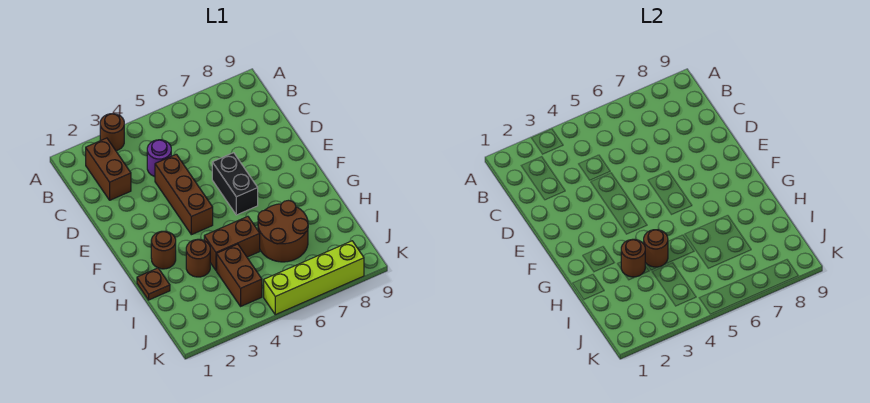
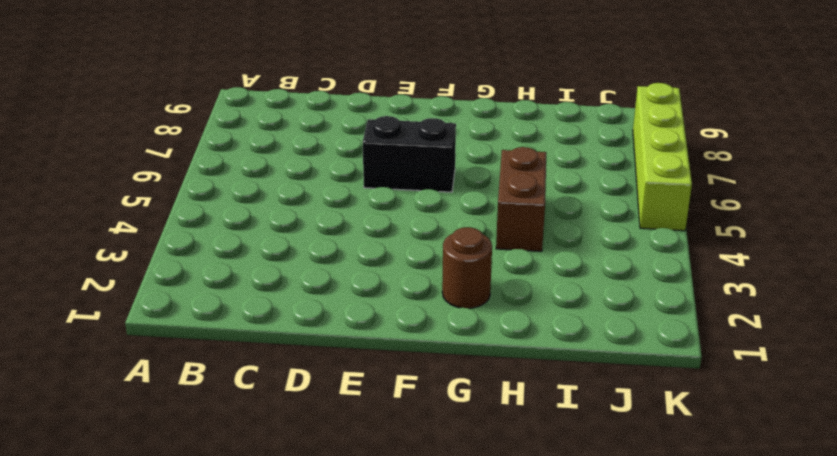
none -> brown 1x1 round brick [100,114,124,151]
none -> brown 1x2 brick [86,138,131,200]
none -> purple 1x1 round brick [147,140,171,177]

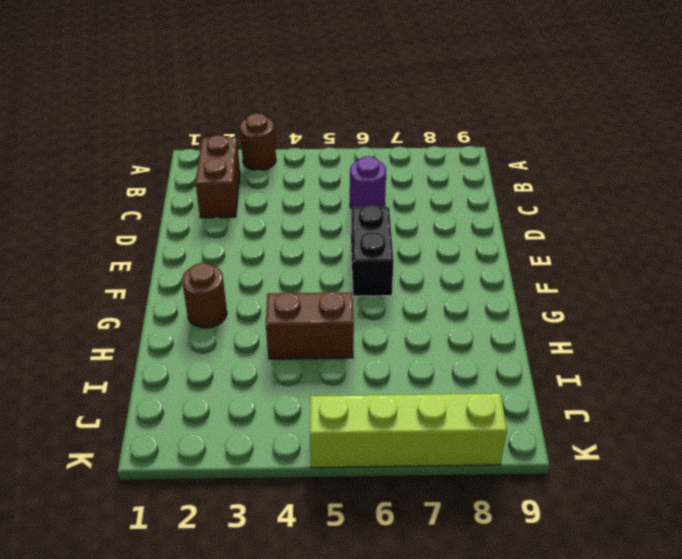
purple 1x1 round brick [350,156,386,208] -> purple 1x1 round brick moved to [147,140,171,177]
none -> brown 1x3 brick [155,154,213,235]
none -> brown 1x1 plate [137,268,170,300]
none -> brown 1x1 round brick [186,239,210,277]

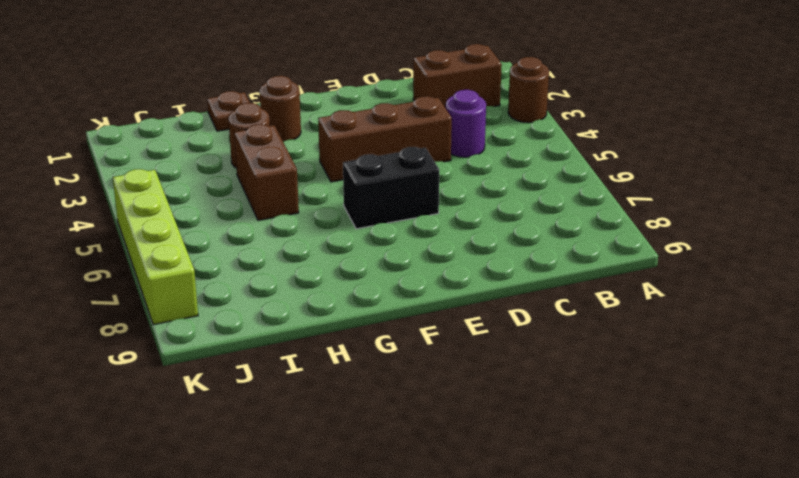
none -> brown 2x2 round brick [258,200,308,262]
none -> brown 1x2 brick [217,244,262,306]
none -> brown 1x1 round brick [621,239,645,277]

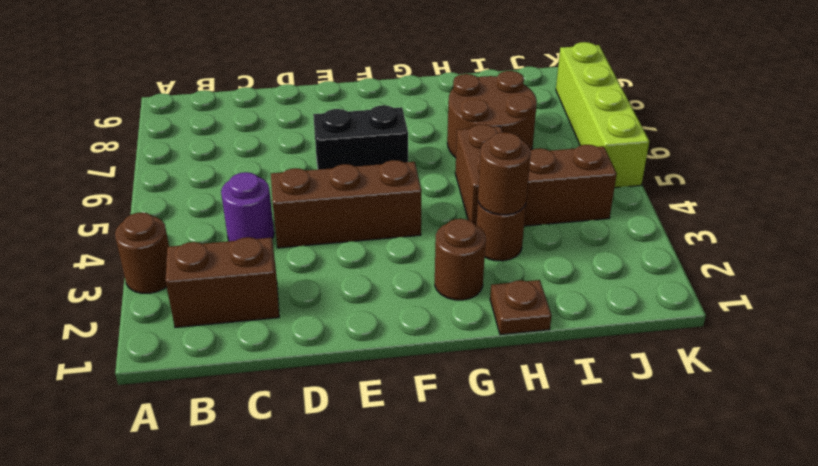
none -> brown 1x1 round brick [644,230,668,267]

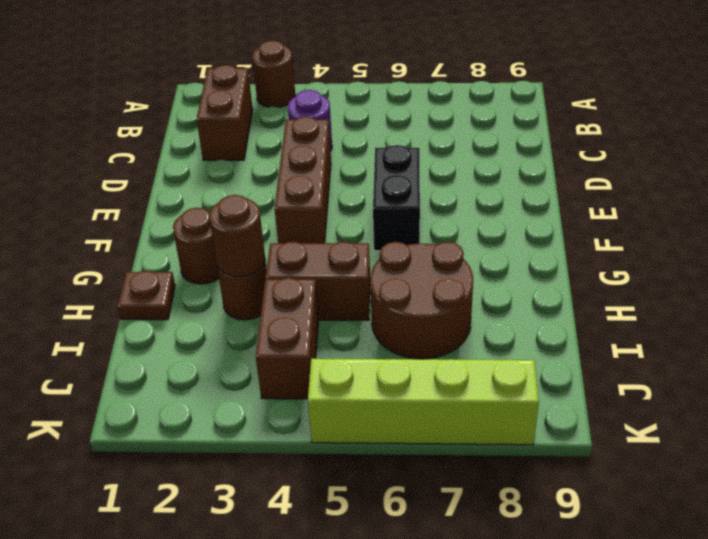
none -> brown 1x1 round brick [644,230,668,267]

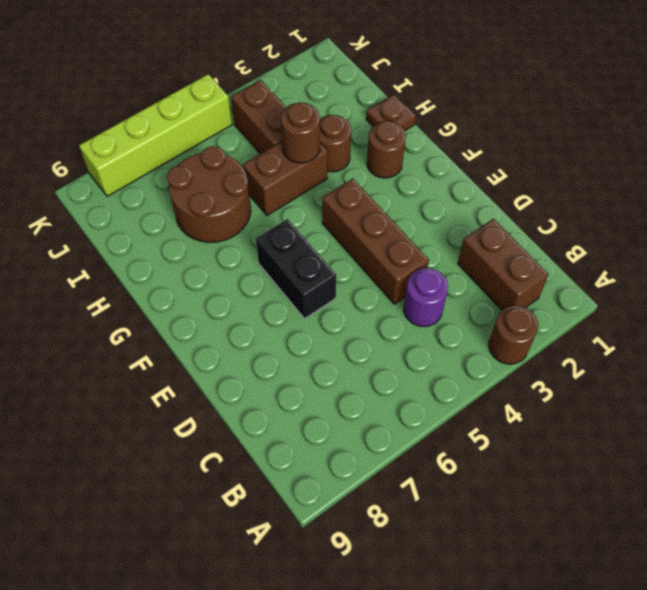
none -> brown 1x1 round brick [621,239,645,277]

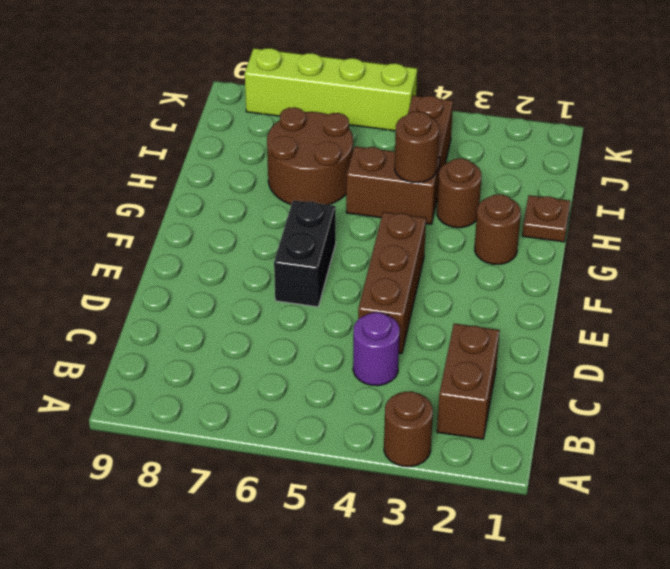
none -> brown 1x1 round brick [621,239,645,277]

